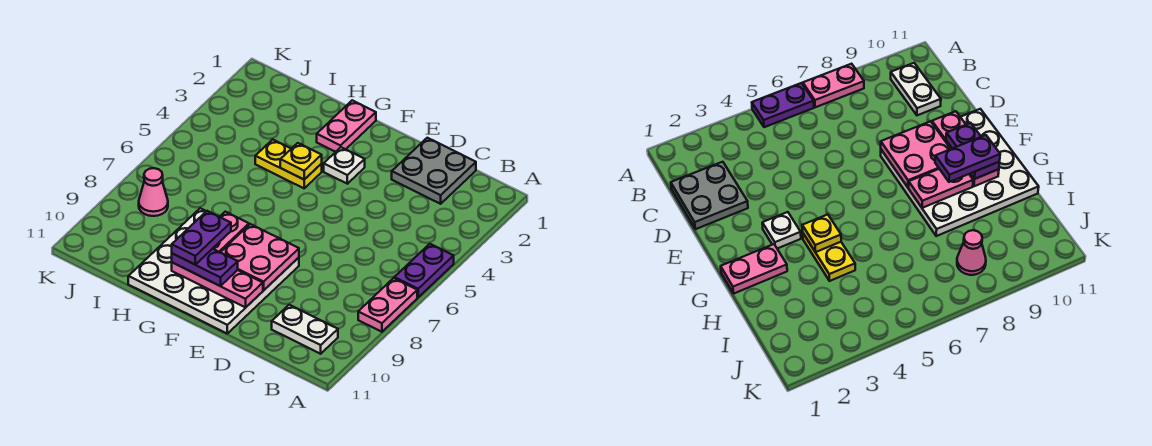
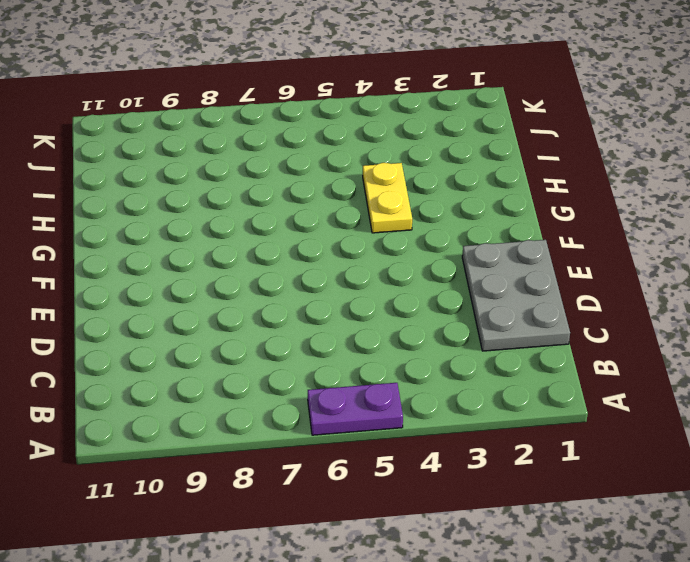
grey 2x3 plate [462,240,570,351] -> grey 2x2 plate [392,138,476,204]
none -> pink 1x2 plate [358,278,417,332]
none -> white 1x2 plate [272,305,338,354]
none -> white 4x4 plate [128,208,299,333]

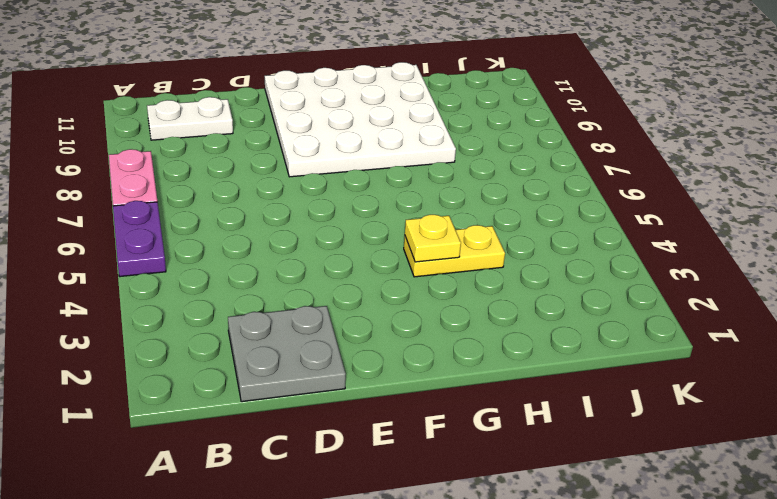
none -> white 1x1 plate [324,147,365,184]
none -> pink 1x2 plate [317,100,376,152]
none -> pink 1x1 cone [139,168,168,216]

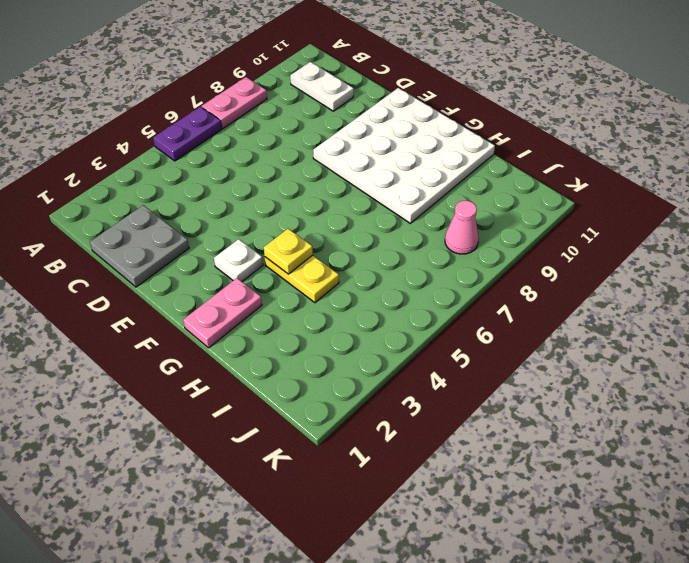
none -> pink 2x2 plate [220,224,299,290]
none -> pink 1x3 plate [172,263,263,307]
none -> pink 1x2 plate [213,212,249,252]

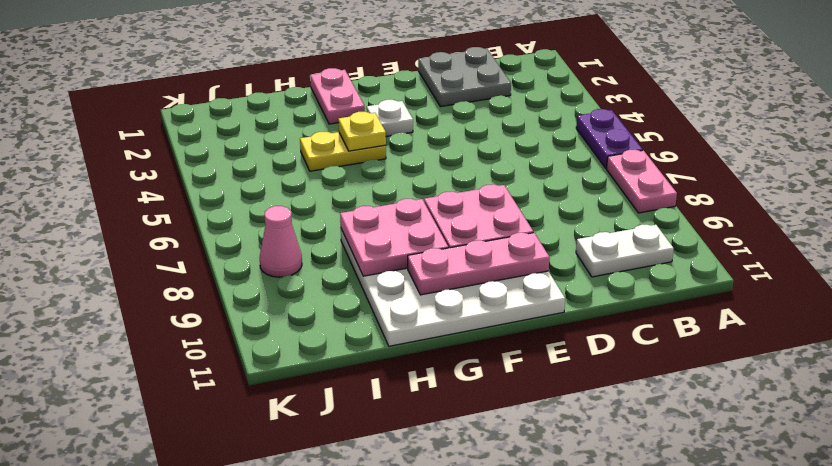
pink 2x2 plate [340,199,448,276] -> pink 1x2 plate [213,212,249,252]
none -> purple 1x2 plate [172,249,238,286]
none -> purple 1x2 plate [172,211,231,264]

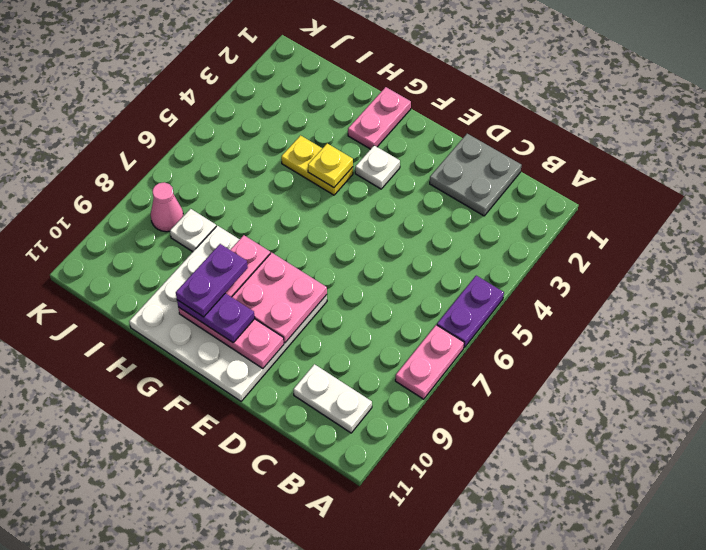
white 1x1 plate [170,209,216,252] -> none

